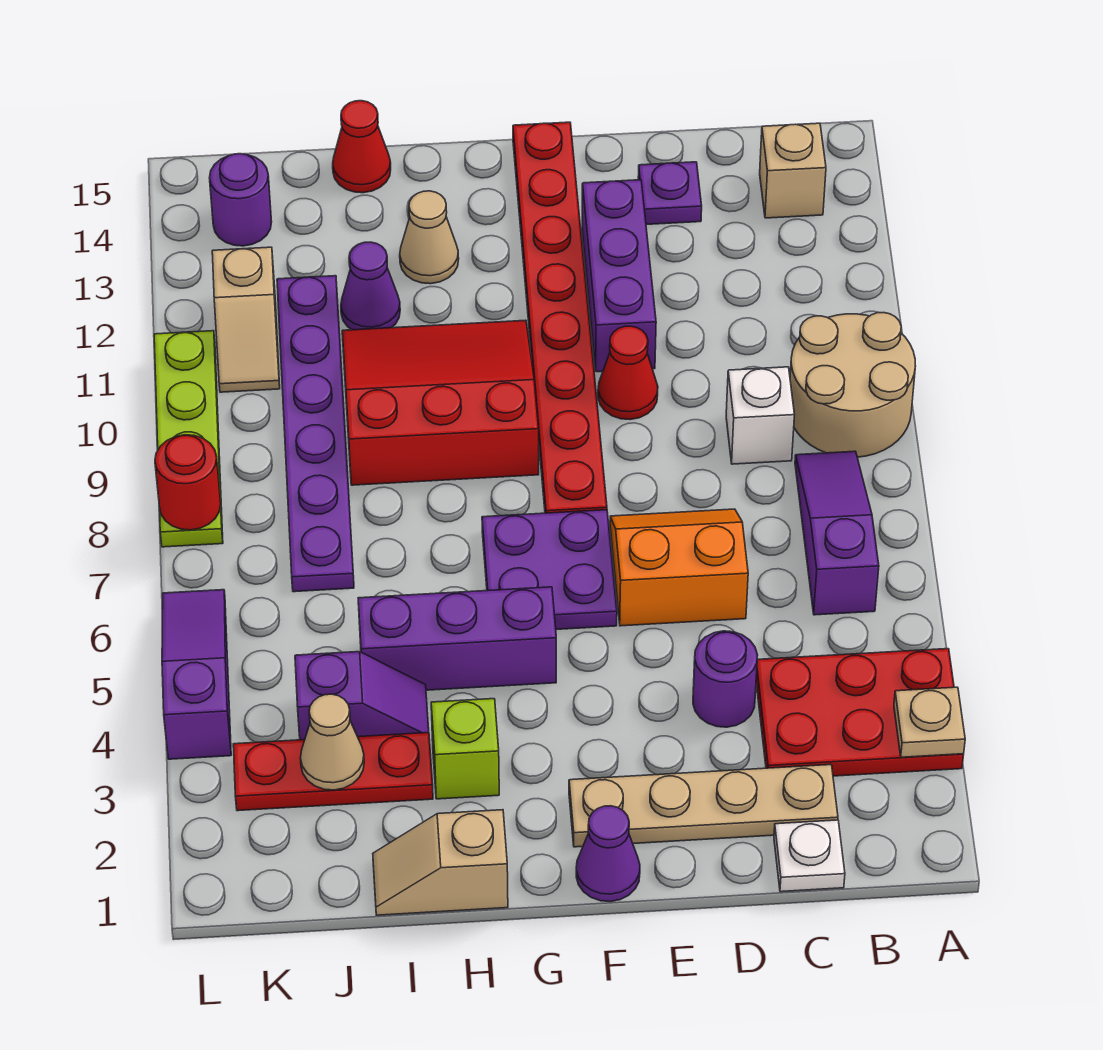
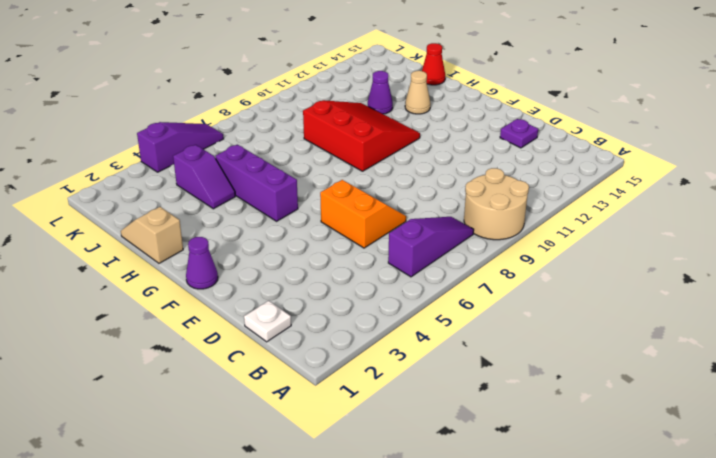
none -> red 2x3 plate [756,649,964,776]
none -> tan 1x1 brick [760,123,826,218]
none -> tan 1x4 plate [569,765,838,847]
none -> white 1x1 brick [726,367,794,464]

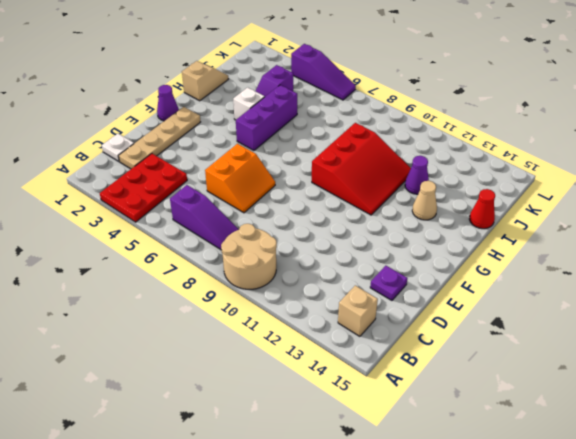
white 1x1 brick [233,87,265,120] -> white 1x1 brick moved to [726,367,794,464]
none -> purple 1x1 round brick [693,631,758,727]
none -> red 1x1 cone [598,326,658,419]
none -> purple 1x3 brick [582,180,656,372]
none -> purple 2x2 plate [482,510,617,629]

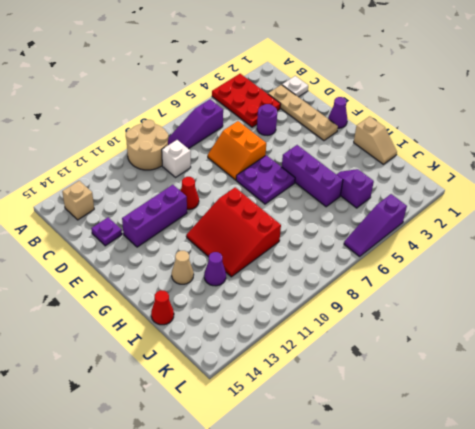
none -> red 1x8 plate [513,122,607,513]
none -> lime 1x1 brick [431,699,499,799]
none -> red 1x3 plate [233,733,433,811]
none -> purple 1x6 plate [277,276,354,592]

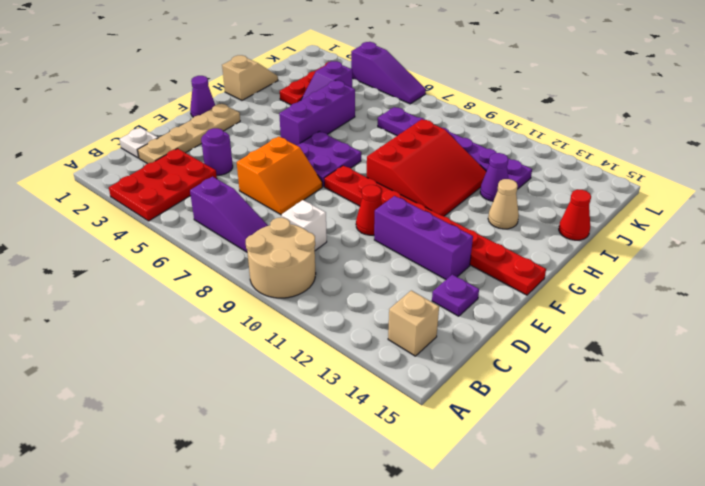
none -> lime 1x1 brick [431,699,499,799]
none -> tan 1x2 slope [212,247,280,392]
none -> purple 1x1 round brick [210,154,272,246]
none -> lime 1x4 plate [154,331,223,547]

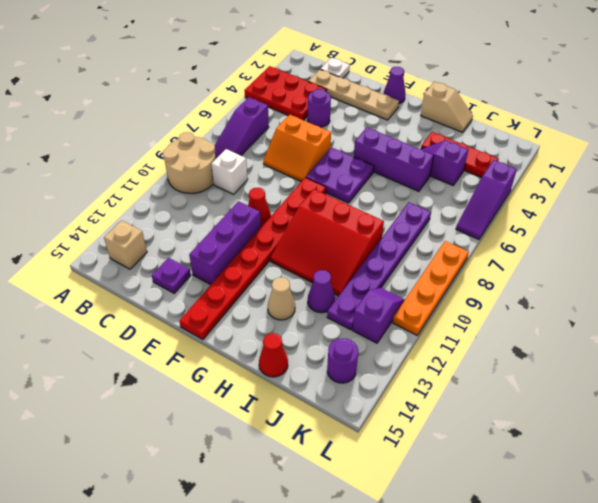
purple 1x2 slope [352,288,405,343] -> tan 1x2 slope [212,247,280,392]
orange 1x4 plate [393,241,469,336] -> lime 1x4 plate [154,331,223,547]
none -> lime 1x1 brick [431,699,499,799]
none -> tan 1x1 plate [894,687,965,757]
none -> tan 1x1 cone [300,694,364,790]
none -> red 1x1 round brick [155,435,221,530]

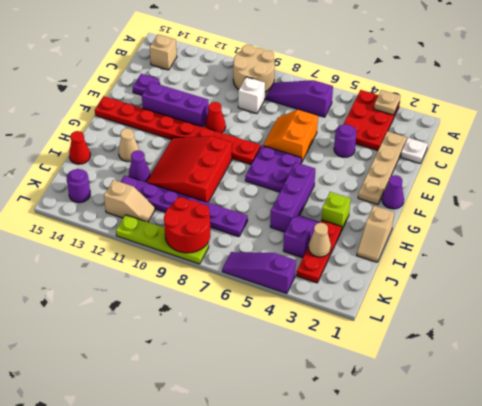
red 2x2 round brick [164,197,210,253] -> red 1x1 round brick [155,435,221,530]

